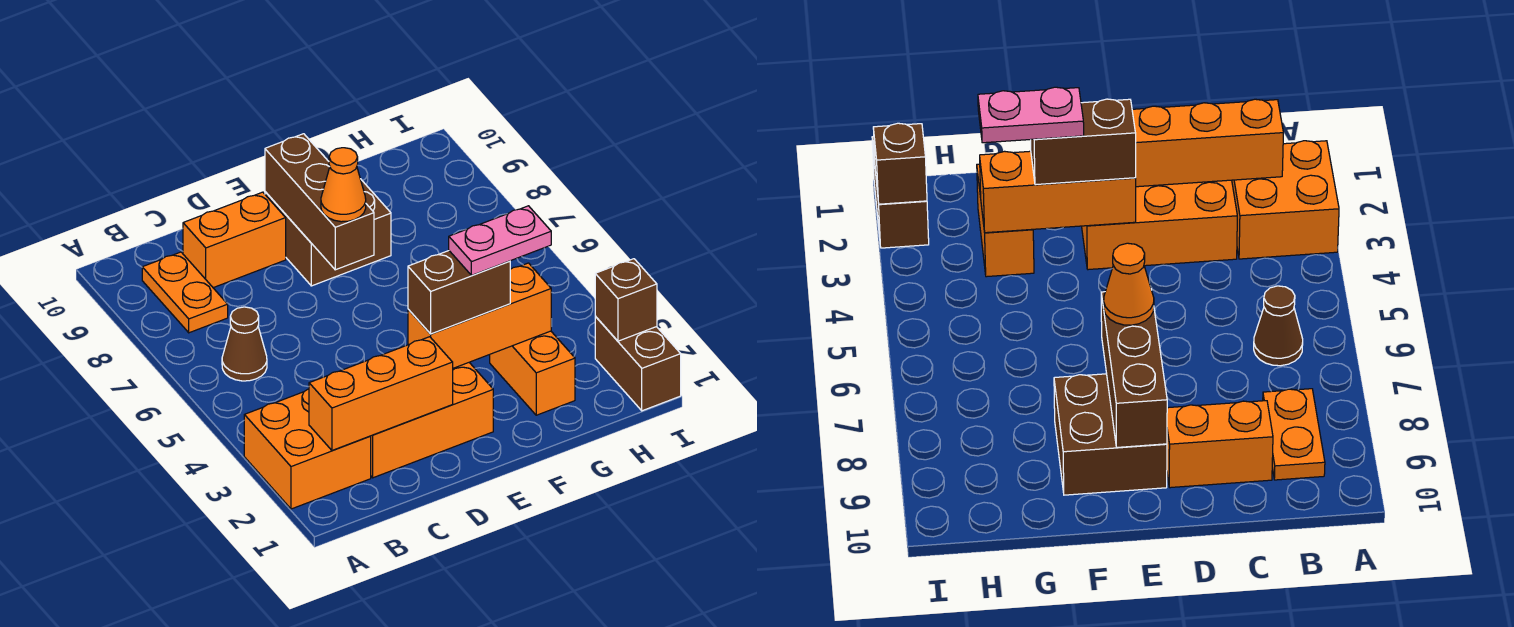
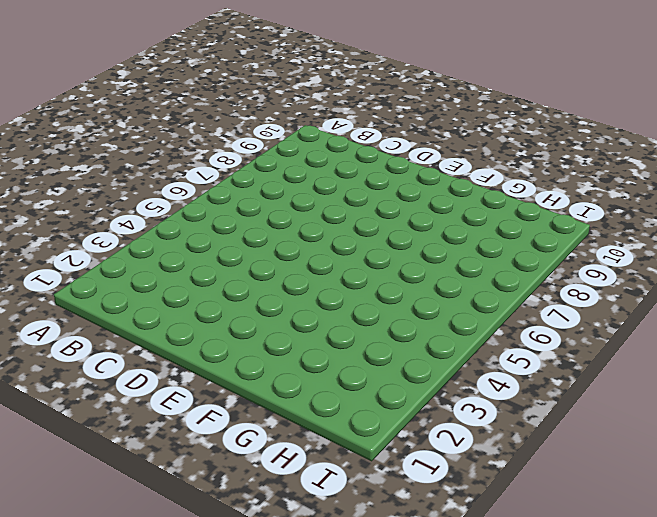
none -> orange 2x2 brick [244,389,371,509]
none -> brown 1x1 cone [222,307,267,381]
none -> orange 1x2 plate [142,252,228,333]

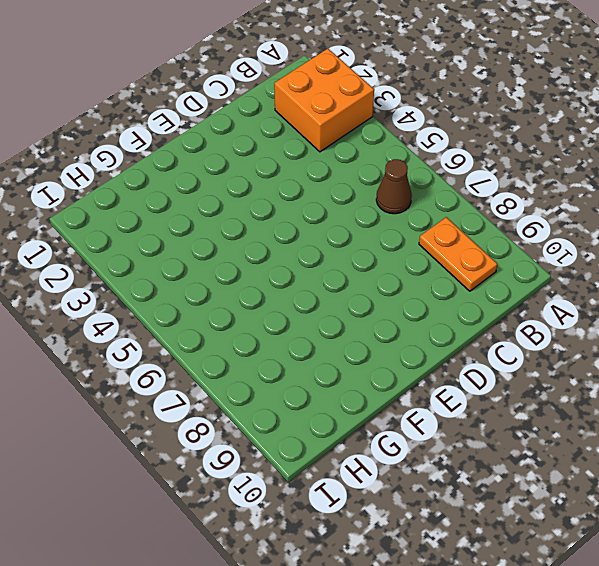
none -> orange 2x3 brick [371,363,493,478]
none -> orange 1x2 brick [183,192,286,288]
none -> brown 2x2 brick [265,180,391,286]

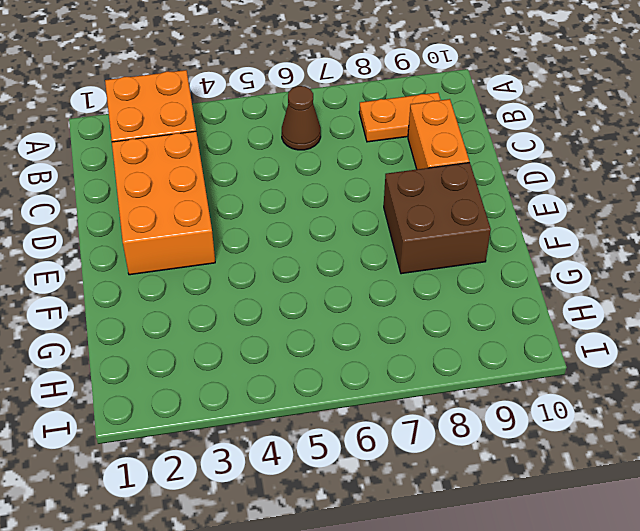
none -> orange 1x2 brick [490,331,575,415]
none -> brown 1x2 brick [595,316,681,411]
none -> orange 1x3 brick [309,337,453,450]

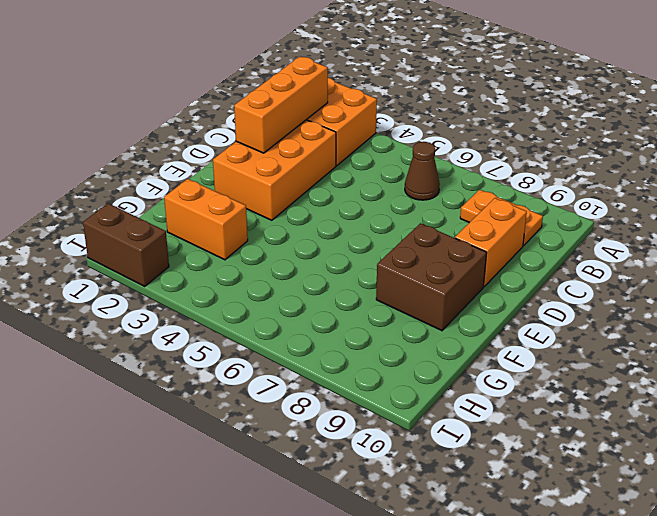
none -> orange 1x3 brick [408,263,551,368]
none -> brown 1x3 brick [265,134,374,270]
none -> brown 1x1 brick [595,259,657,341]

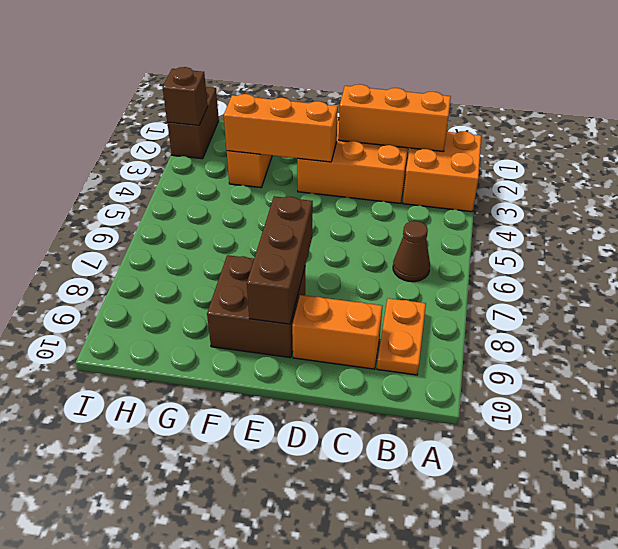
none -> brown 1x2 brick [408,251,510,334]
none -> orange 1x1 cone [321,148,366,222]
none -> pink 1x2 plate [449,206,551,275]

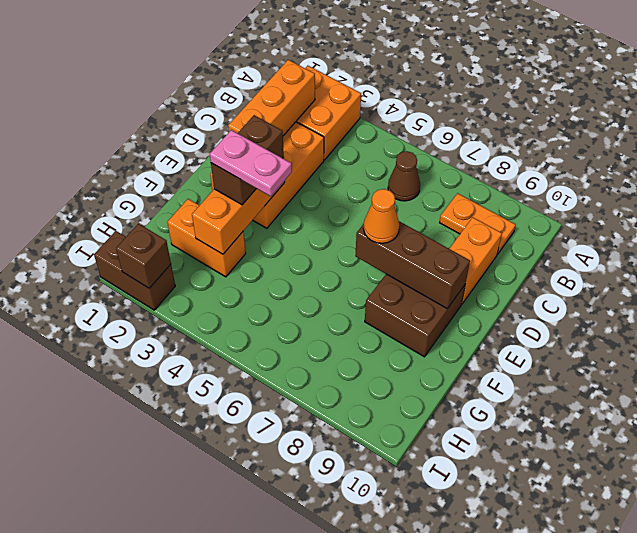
pink 1x2 plate [210,130,292,196] -> pink 1x2 plate turned to [449,206,551,275]

